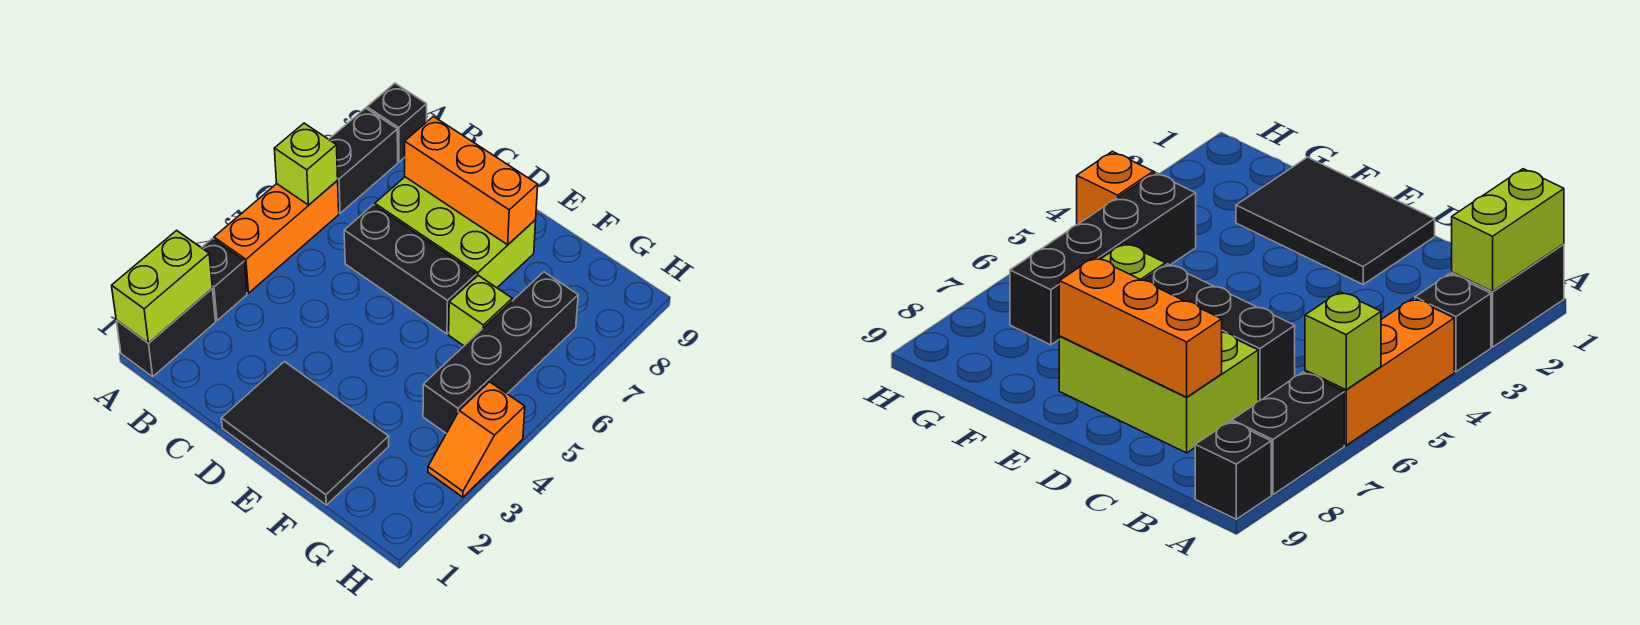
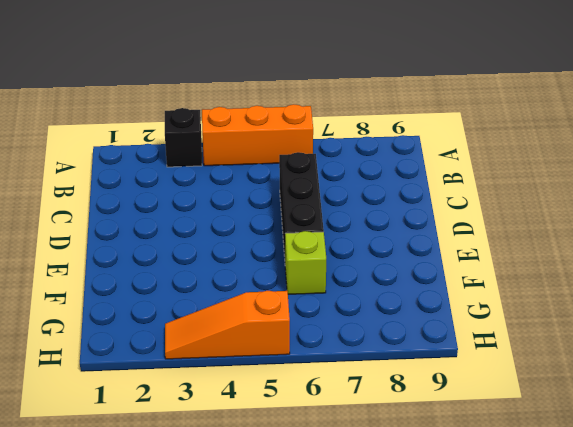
orange 1x3 slope [165,291,290,359] -> orange 1x2 slope [428,382,525,497]
none -> black 1x2 brick [116,289,216,377]
none -> black 1x2 brick [329,108,398,213]
none -> black 1x1 brick [367,83,427,162]

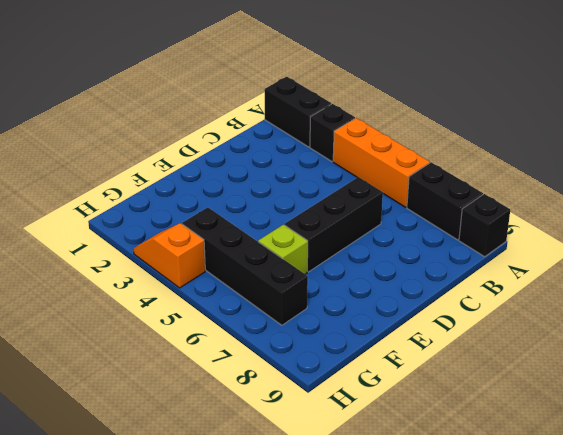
none -> lime 2x3 brick [375,177,536,288]
none -> black 2x3 tile [221,362,389,505]
none -> lime 1x2 brick [112,230,212,343]

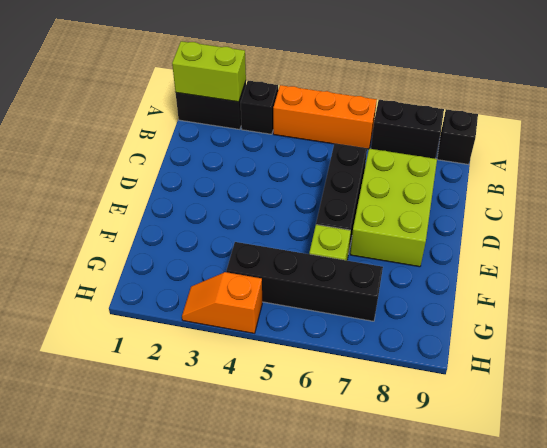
none -> black 2x3 tile [221,362,389,505]
none -> lime 1x1 brick [274,123,338,205]
none -> orange 1x3 brick [405,116,538,245]

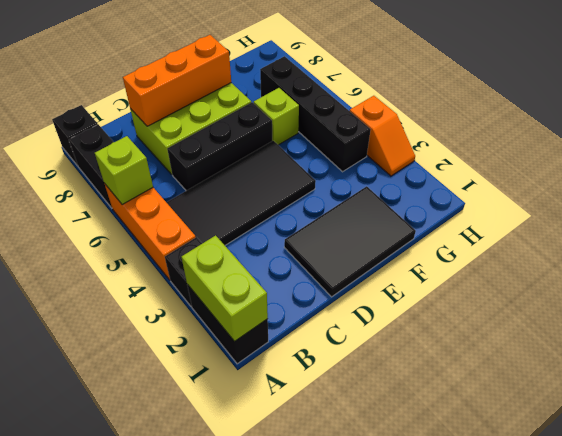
black 2x4 tile [166,141,316,245] -> none

